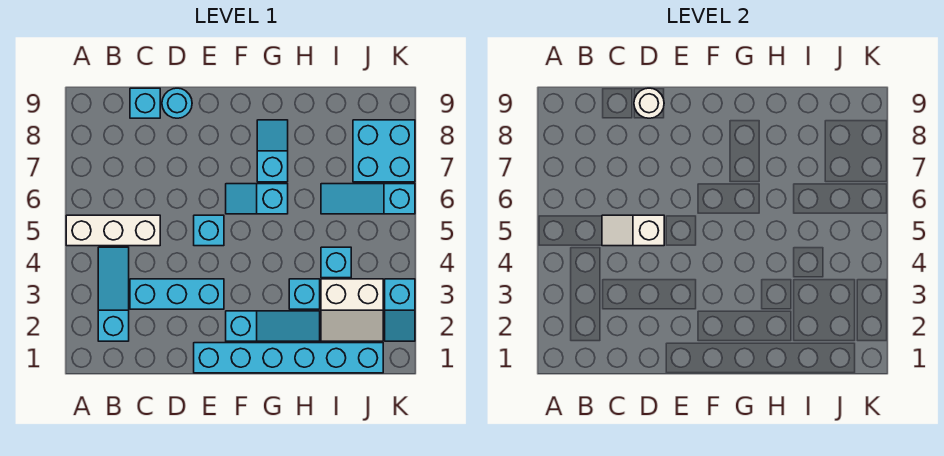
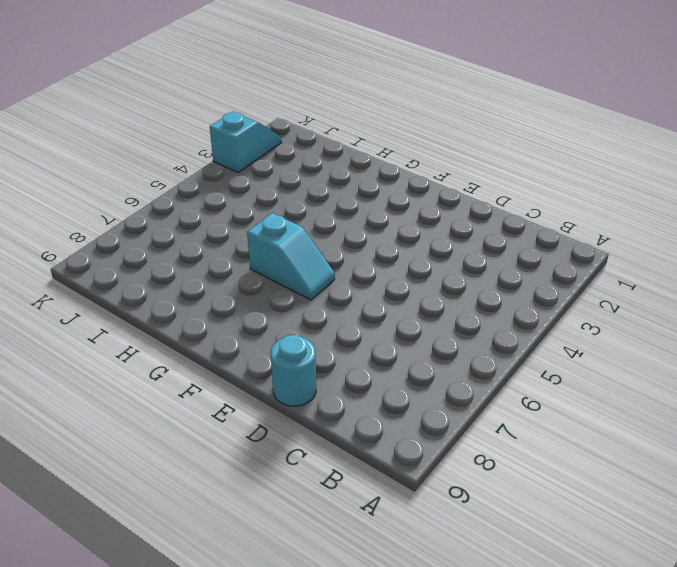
none -> white 1x3 brick [66,215,160,246]
none -> cyan 1x3 slope [98,247,129,341]
none -> cyan 1x3 brick [130,279,224,309]

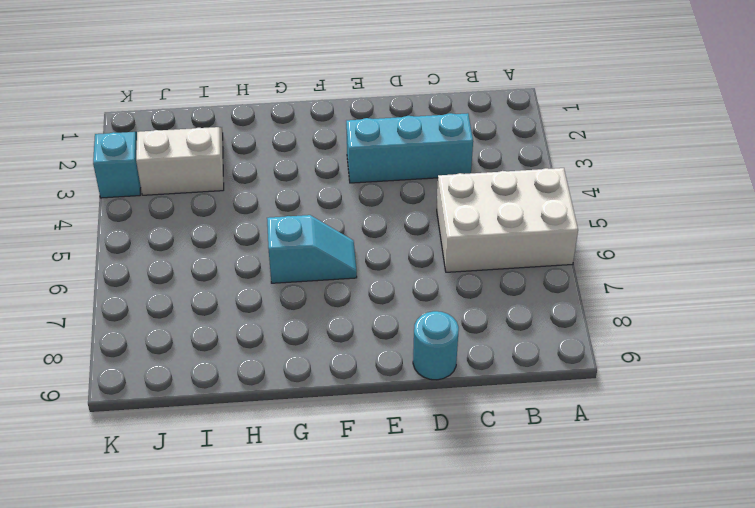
white 2x3 brick [437,168,578,272] -> white 1x3 brick [66,215,160,246]
none -> cyan 1x3 slope [98,247,129,341]
none -> cyan 1x1 brick [130,88,160,118]
none -> cyan 1x6 brick [194,343,383,373]

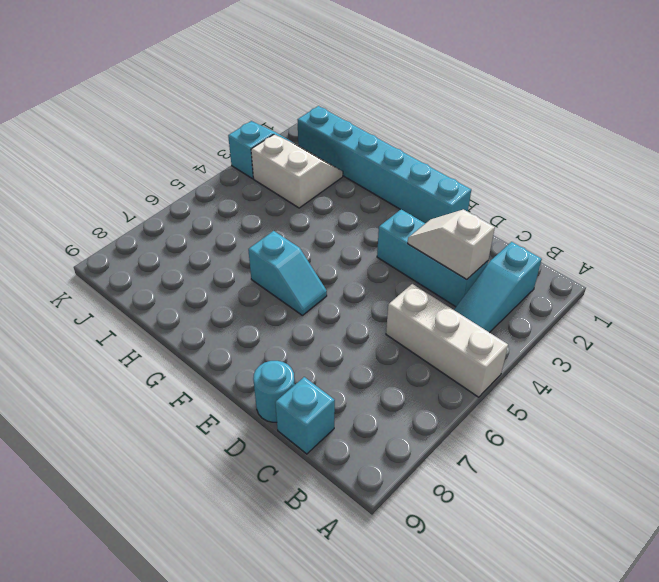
white 1x2 slope [408,209,495,279] -> white 1x2 slope turned to [602,215,664,246]
none -> cyan 1x1 brick [194,215,224,246]
none -> cyan 1x3 slope [226,311,320,341]
none -> cyan 1x2 slope [257,120,288,182]

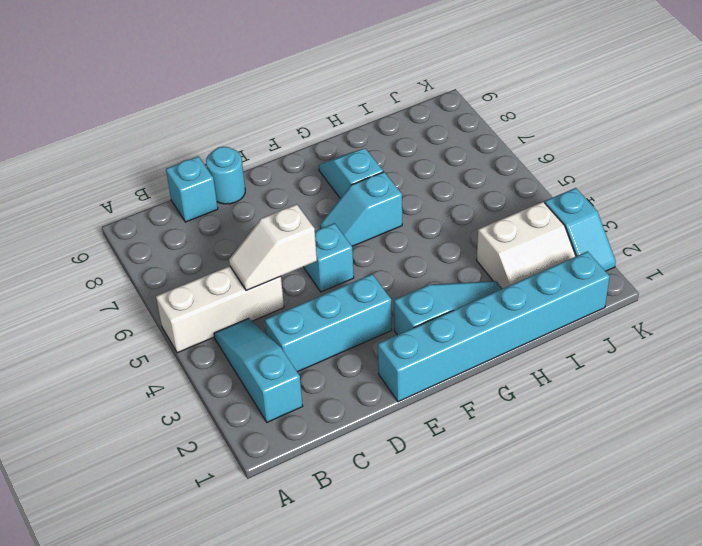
none -> cyan 1x1 brick [289,279,320,309]
none -> cyan 1x1 brick [321,247,351,278]
none -> cyan 1x3 slope [321,184,415,214]

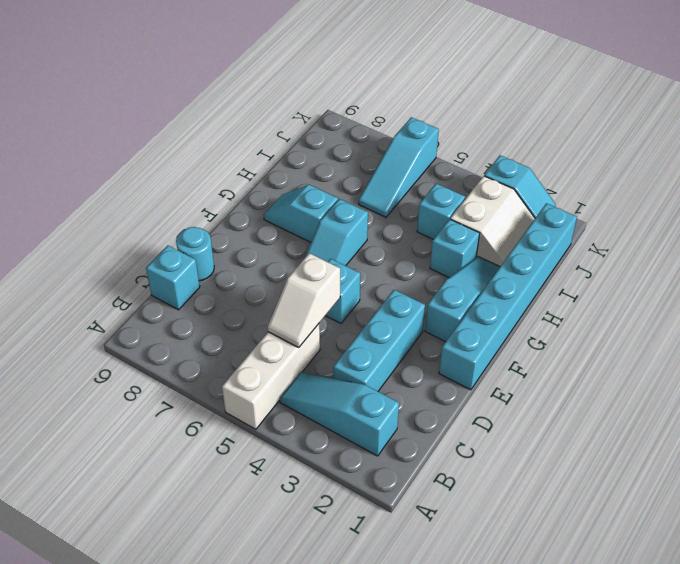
none -> cyan 2x2 brick [353,120,415,182]
none -> white 1x1 round brick [634,88,664,118]

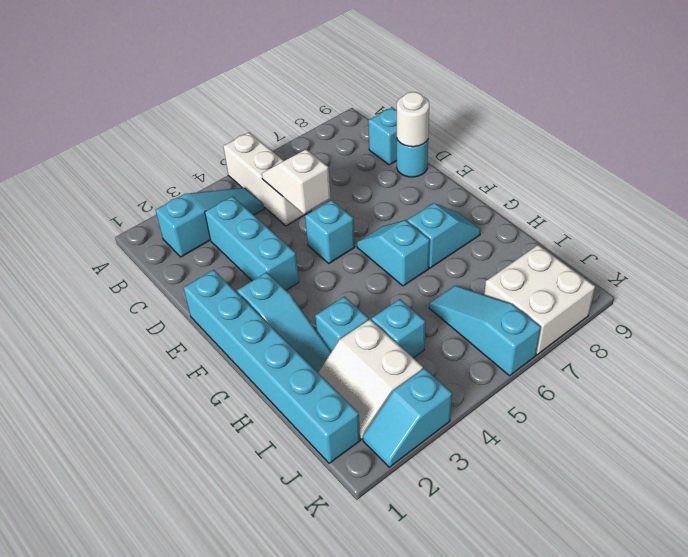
white 2x2 brick [484,245,595,355] -> cyan 2x2 brick [353,120,415,182]

